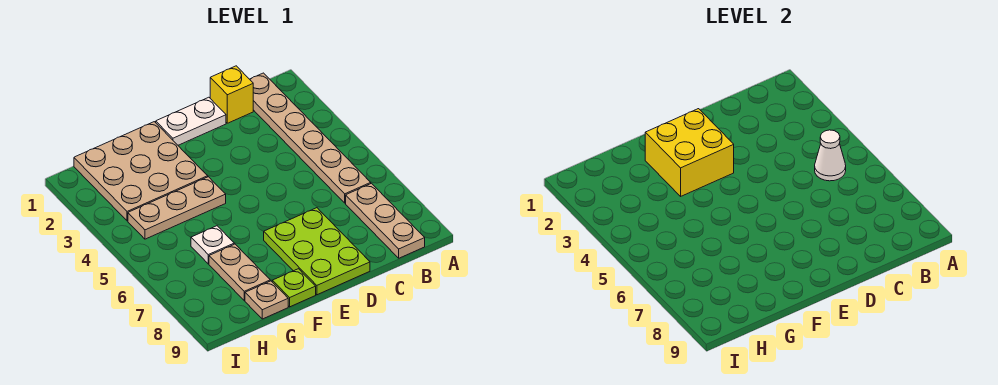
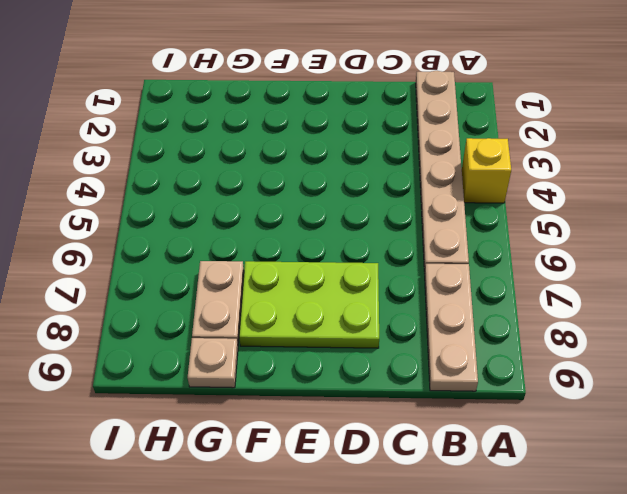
yellow 1x1 brick [462,138,511,203] -> yellow 1x1 brick moved to [210,66,253,123]
lime 2x3 plate [239,261,379,348] -> lime 2x3 plate turned to [264,208,370,295]
none -> white 1x2 plate [156,97,226,145]
none -> tan 3x3 plate [74,122,208,221]
none -> tan 1x3 plate [128,177,226,239]

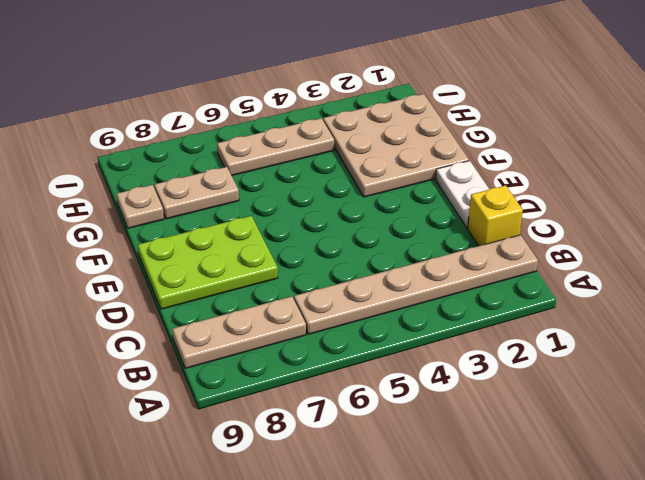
tan 1x3 plate [217,118,334,176] -> tan 1x3 plate turned to [128,177,226,239]
none -> lime 1x1 plate [272,269,316,307]
none -> white 1x1 plate [191,226,234,264]
none -> white 1x1 cone [815,130,846,181]

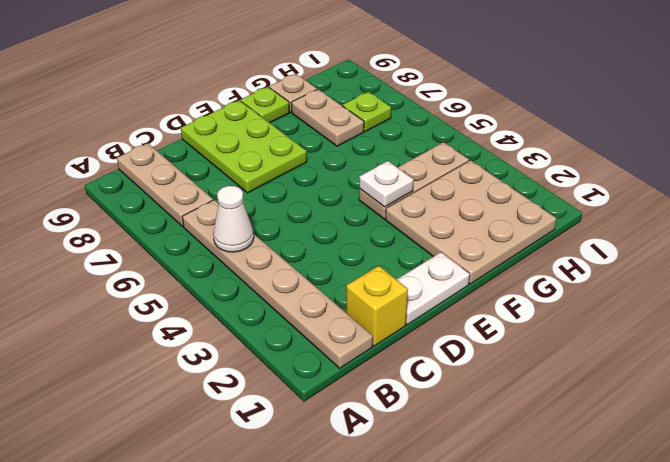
white 1x1 plate [359,161,414,207] -> white 1x1 plate moved to [191,226,234,264]
lime 1x1 plate [342,92,391,132] -> none
none -> yellow 2x2 brick [645,109,734,196]

